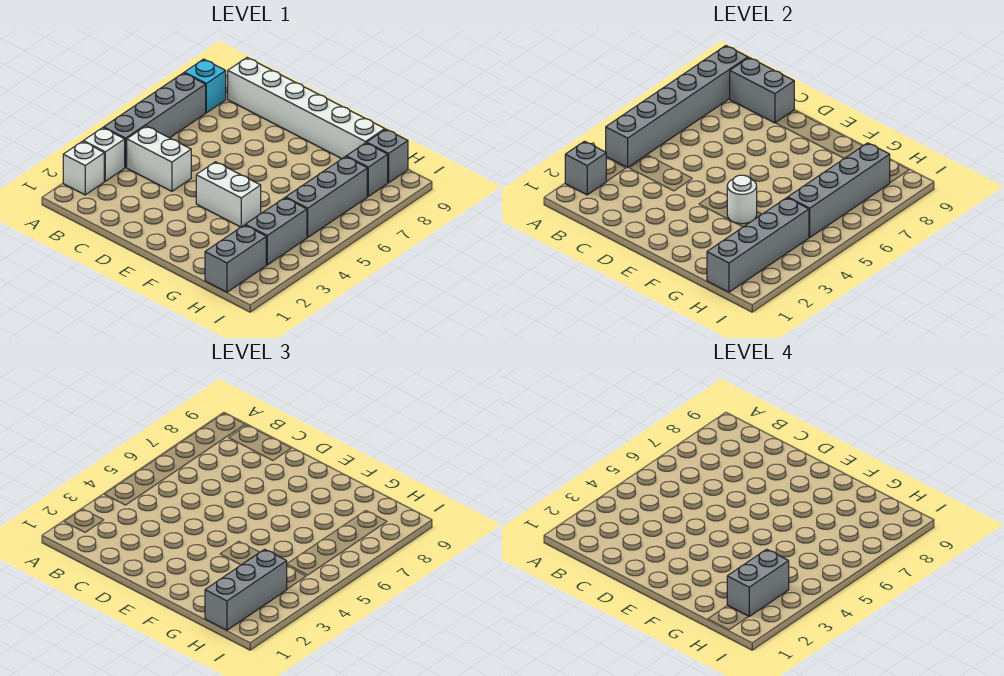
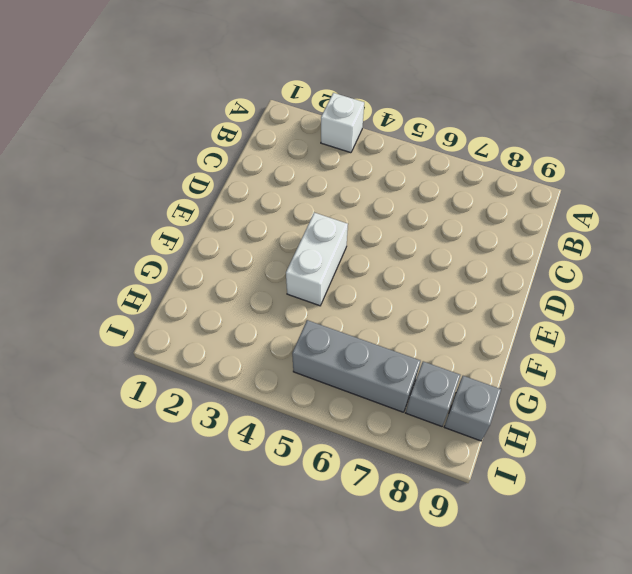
none -> white 1x1 brick [63,141,104,195]
none -> grey 1x4 brick [104,73,206,167]
none -> cyan 1x1 brick [184,59,226,113]

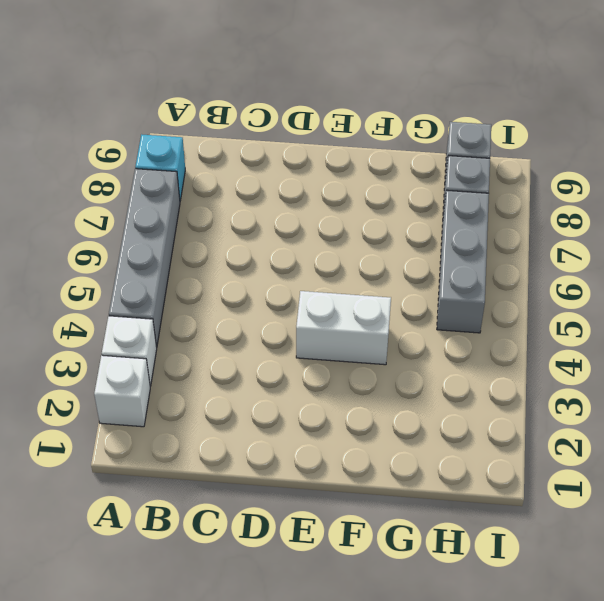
none -> white 1x2 brick [127,126,191,191]
none -> white 1x6 brick [228,58,385,159]
none -> grey 1x2 brick [205,225,266,292]

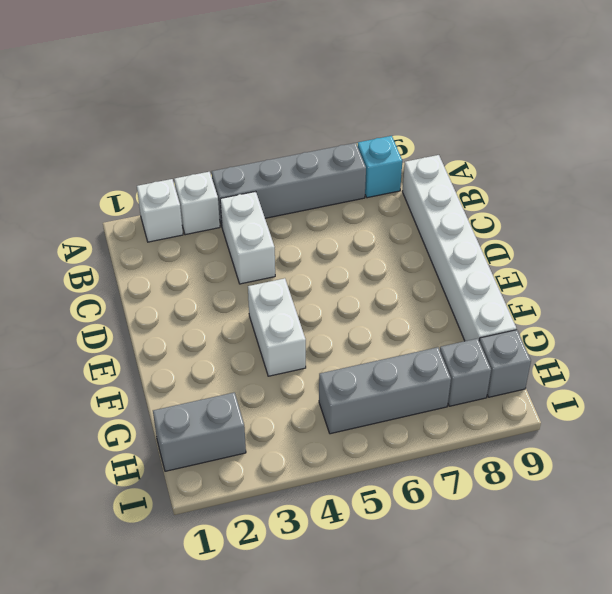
none -> grey 1x2 brick [245,198,307,265]
none -> grey 1x1 brick [565,141,606,195]
none -> grey 1x6 brick [606,46,748,167]

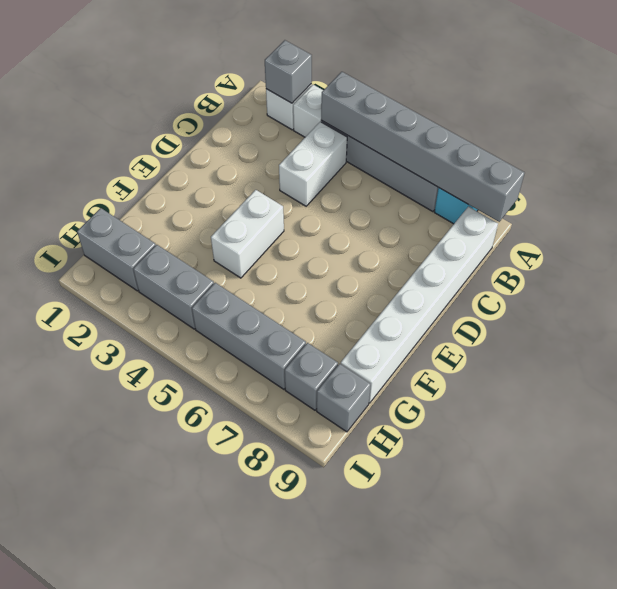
none -> grey 1x2 brick [730,58,794,123]
none -> white 1x1 round brick [727,175,757,224]
none -> grey 1x4 brick [707,198,809,292]

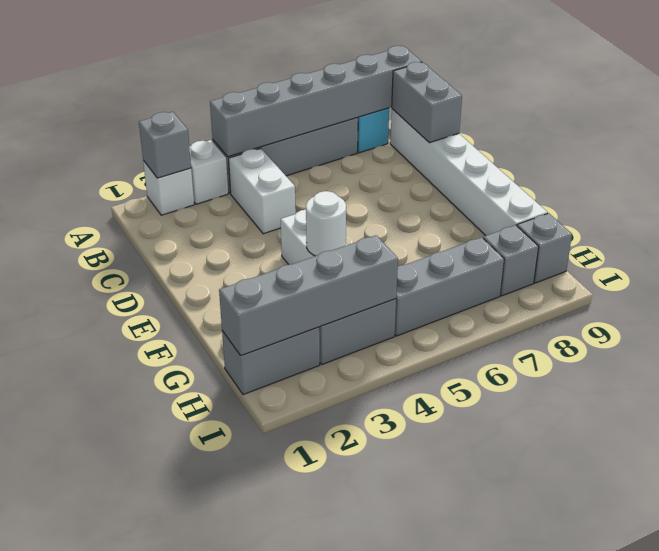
none -> grey 1x4 brick [788,143,890,237]
none -> grey 1x3 brick [205,549,287,630]
none -> grey 1x2 brick [727,549,789,616]

